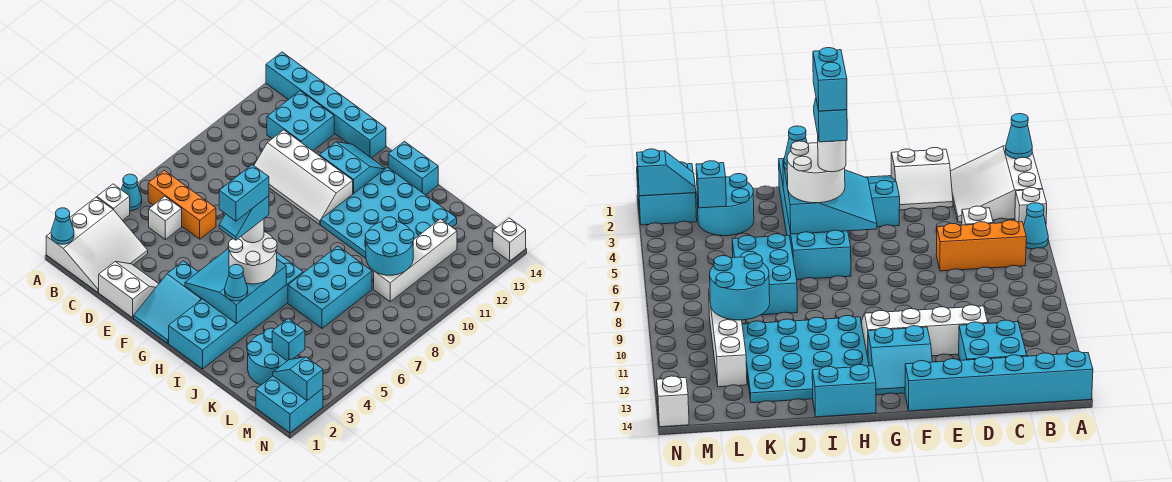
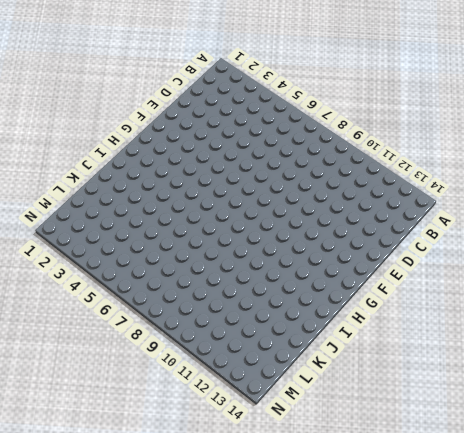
none -> white 3x3 slope [46,197,148,292]
none -> white 1x1 brick [97,184,130,220]
none -> cyan 1x1 cone [121,174,142,211]

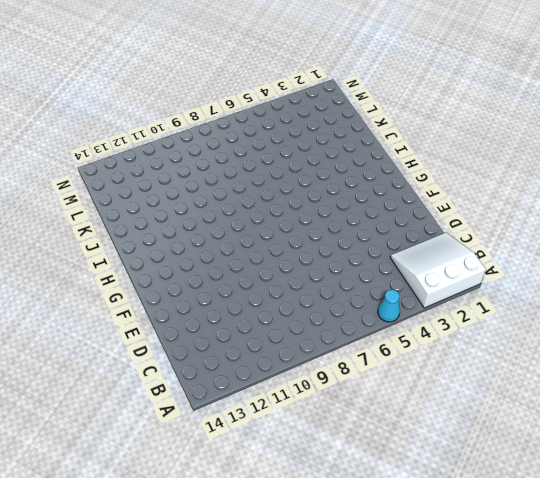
none -> white 1x1 brick [97,184,130,220]
none -> cyan 1x6 brick [266,52,386,158]
none -> orange 1x3 brick [148,170,216,239]

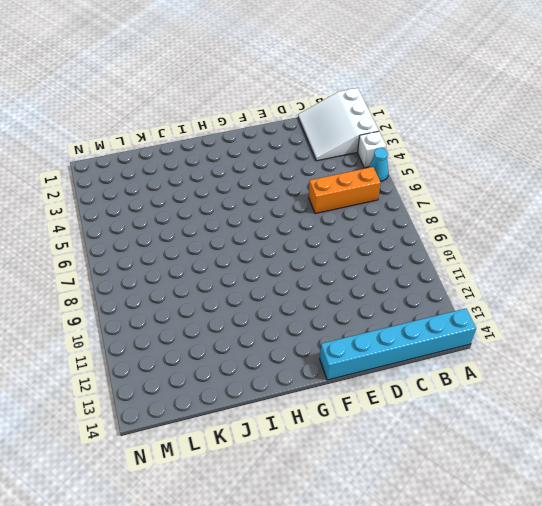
none -> white 1x1 brick [149,196,182,240]
none -> cyan 2x2 brick [267,91,334,151]
none -> white 2x2 slope [99,262,158,318]

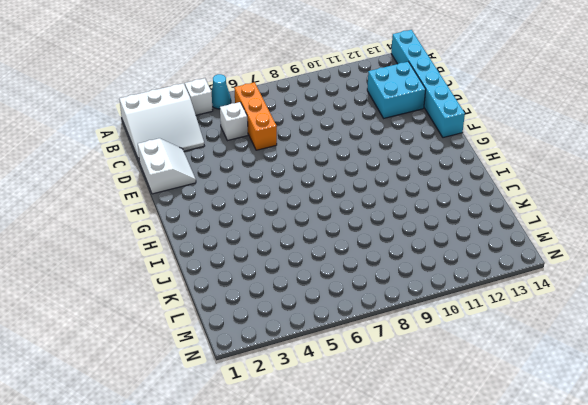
none -> white 2x4 slope [254,130,353,225]
none -> cyan 2x3 slope [134,261,202,343]
none -> cyan 2x2 slope [320,142,386,194]

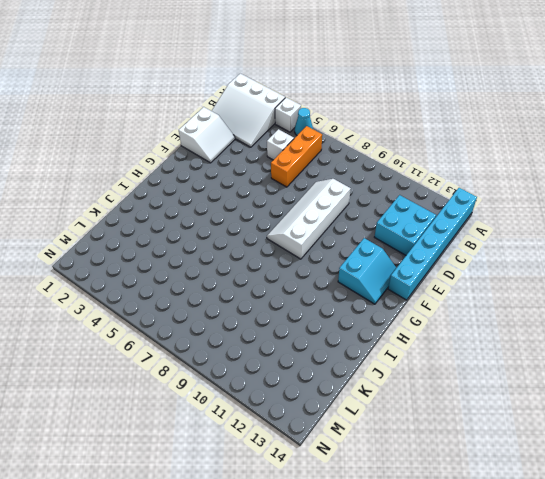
white 2x4 slope [267,179,351,259] -> white 2x4 slope moved to [254,130,353,225]
none -> cyan 2x3 slope [134,261,202,343]
none -> cyan 2x6 brick [169,253,303,369]
none -> cyan 4x4 plate [321,167,457,258]

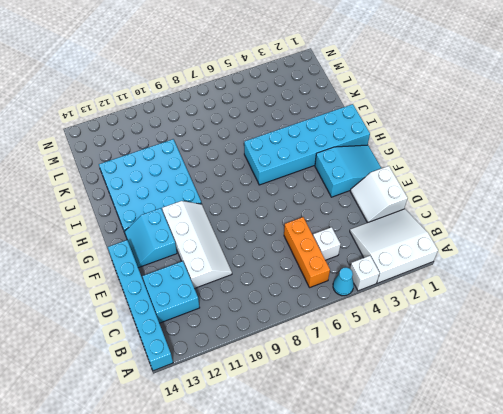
none -> cyan 1x2 brick [388,141,438,195]
none -> cyan 2x3 brick [288,246,372,328]
none -> cyan 2x2 round brick [247,328,295,385]

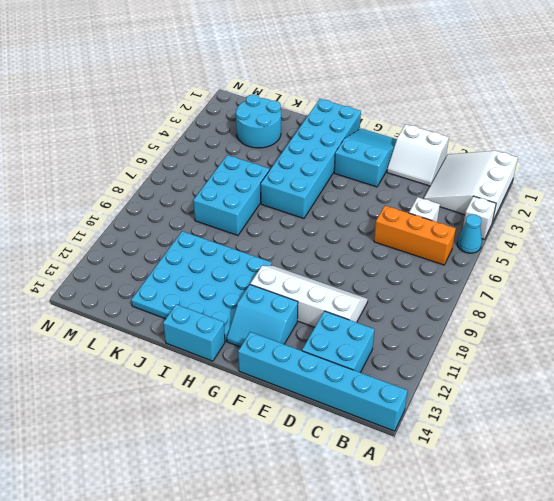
none -> white 1x4 brick [374,219,457,302]
none -> cyan 2x2 brick [256,376,323,433]
none -> white 1x1 brick [493,218,526,261]

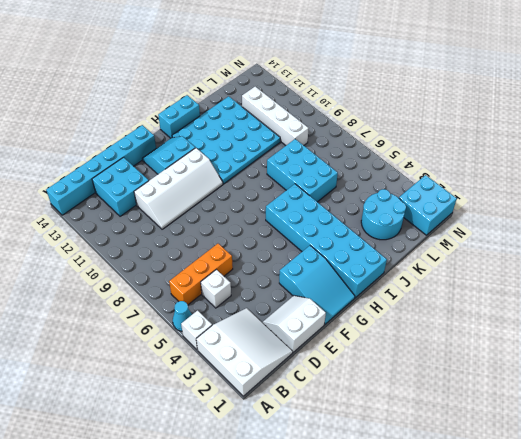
none -> white 1x1 brick [493,218,526,261]
none -> cyan 1x1 cone [51,208,74,244]
none -> cyan 3x3 slope [185,248,286,324]

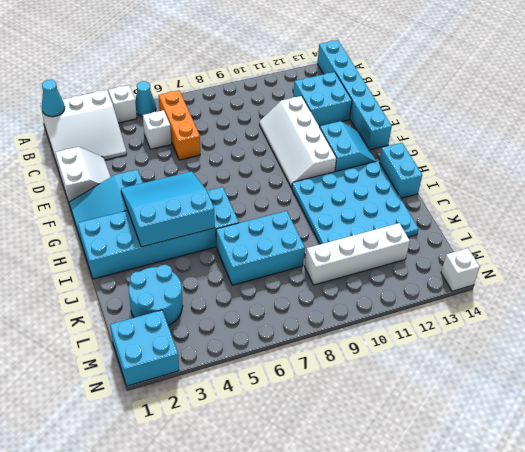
none -> cyan 2x2 round brick [365,217,414,275]
none -> cyan 1x1 brick [272,319,305,361]
none -> cyan 1x2 slope [273,357,323,400]

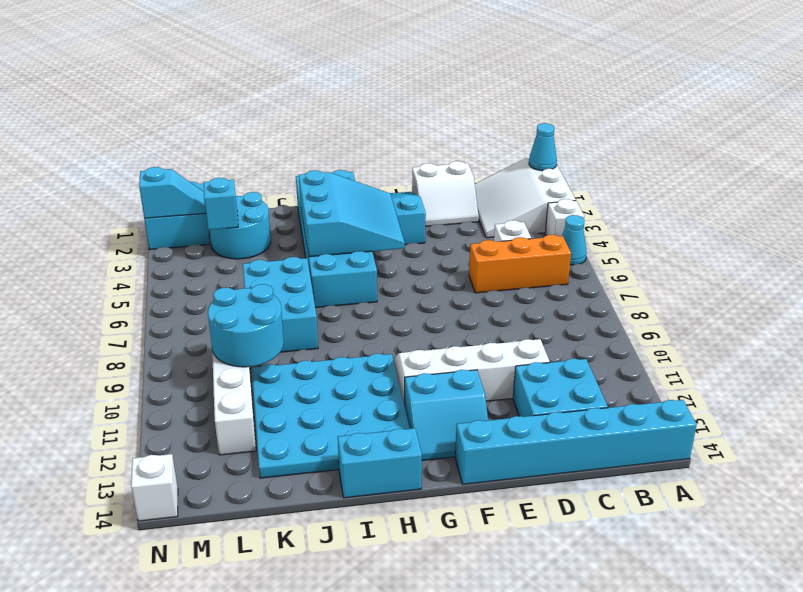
none -> white 2x2 round brick [229,232,277,284]
none -> cyan 1x1 cone [225,265,248,301]
none -> white 1x1 round brick [242,219,264,243]

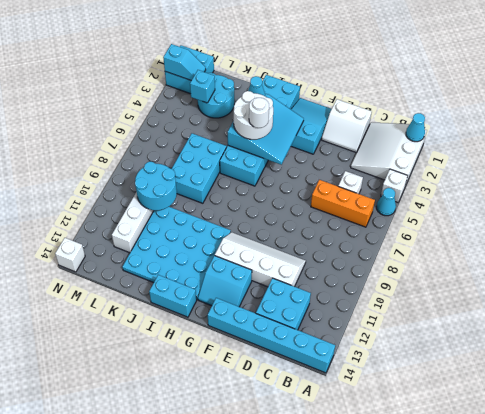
none -> cyan 1x2 slope [219,196,269,240]
none -> cyan 1x2 brick [219,165,269,221]

